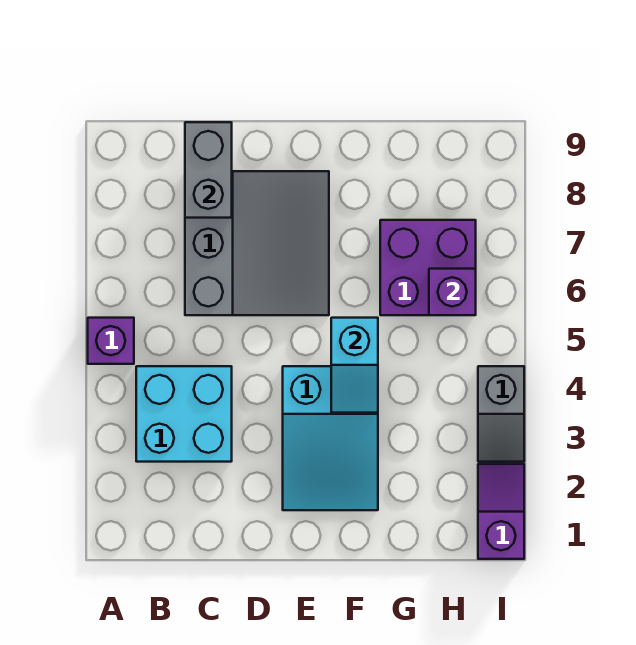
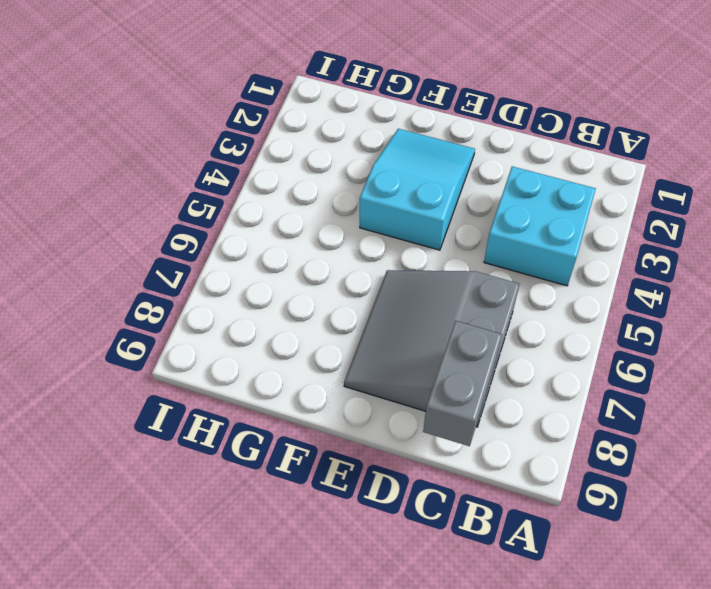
none -> purple 1x1 brick [88,318,134,364]
none -> purple 2x2 brick [380,220,476,315]

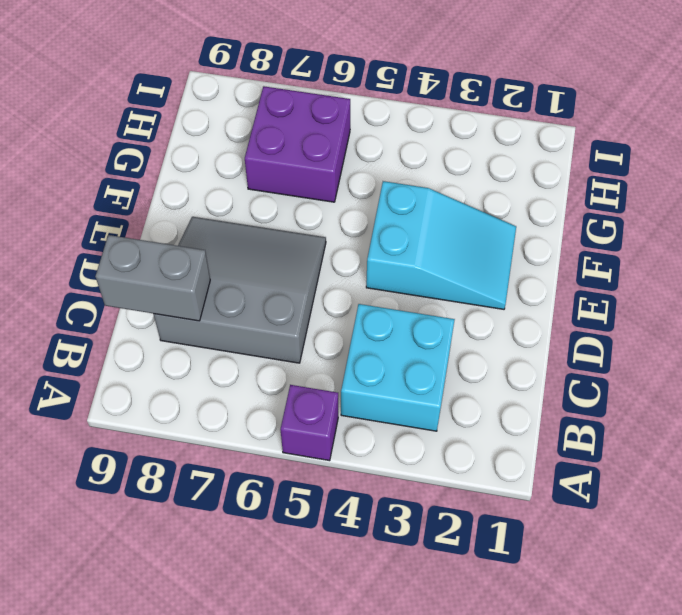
none -> purple 1x2 slope [478,464,524,559]
none -> grey 1x2 slope [478,366,524,462]

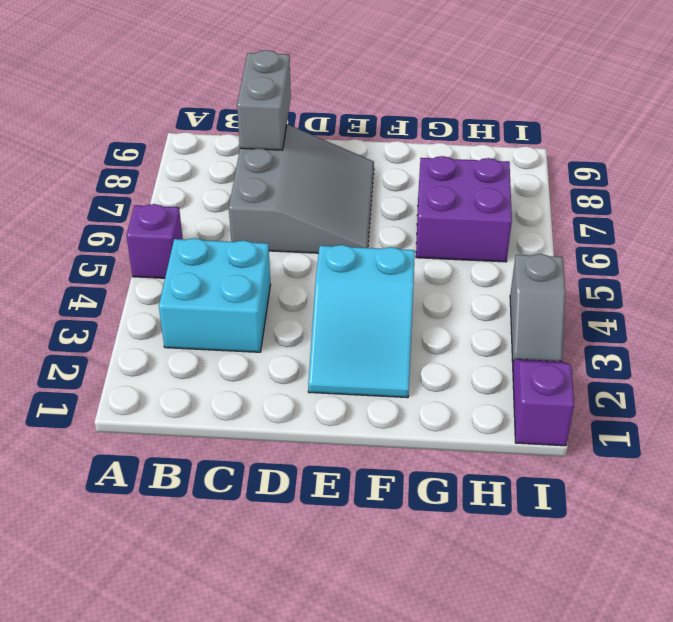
none -> cyan 1x2 slope [331,318,378,413]
none -> purple 1x1 brick [429,269,476,315]

